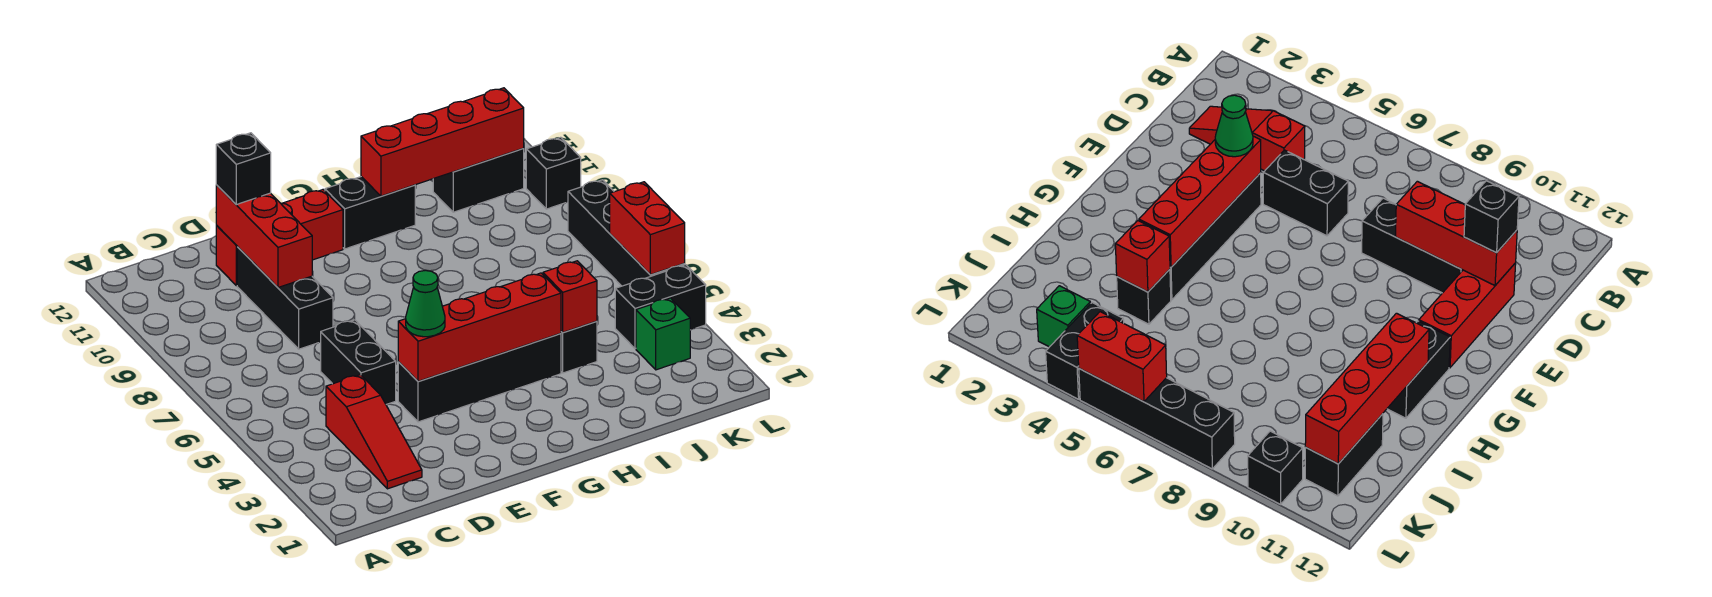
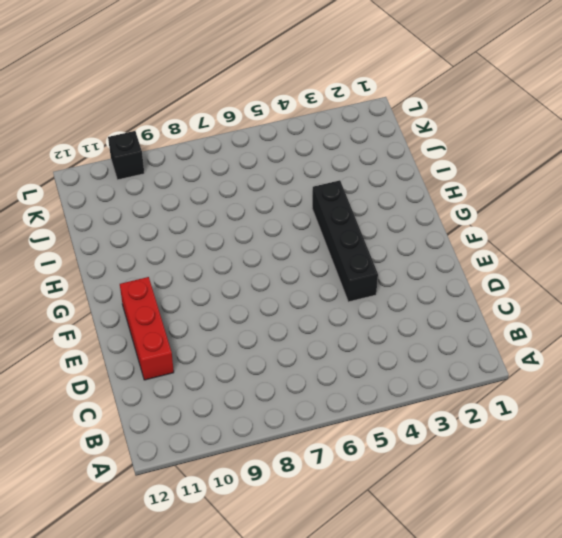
none -> red 1x3 slope [326,375,422,489]
none -> black 1x2 brick [321,320,396,405]
none -> black 1x3 brick [237,247,333,349]

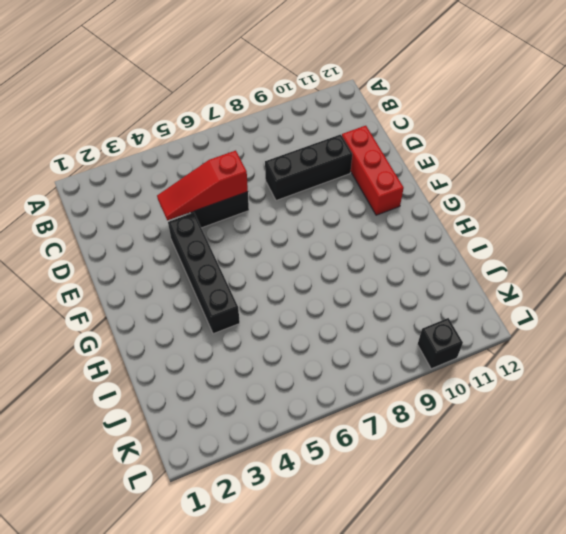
red 1x3 slope [157,150,248,220] -> red 1x3 slope moved to [326,375,422,489]
none -> black 1x2 brick [325,177,415,249]
none -> black 1x1 brick [561,321,597,373]
none -> black 1x2 brick [433,149,524,212]

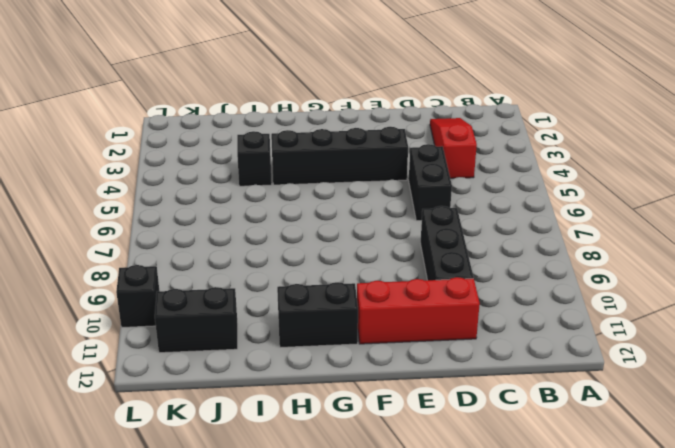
none -> green 1x1 brick [636,298,690,370]
none -> black 1x2 brick [615,265,706,349]
none -> black 1x4 brick [568,180,685,286]

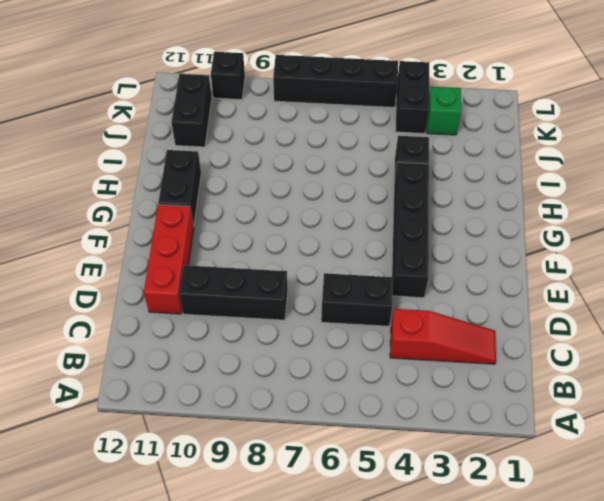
none -> red 1x3 brick [216,185,312,287]
none -> red 1x4 brick [398,273,561,381]
none -> red 1x4 brick [361,88,524,196]

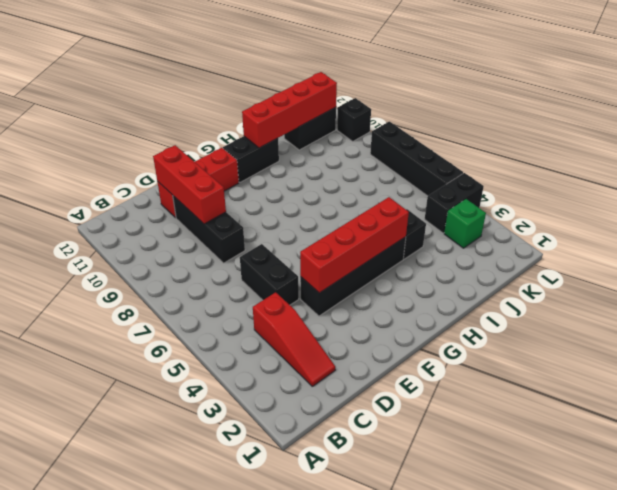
none -> red 1x1 brick [543,261,597,333]
none -> red 1x2 brick [610,182,685,275]
none -> black 1x1 brick [216,133,271,205]

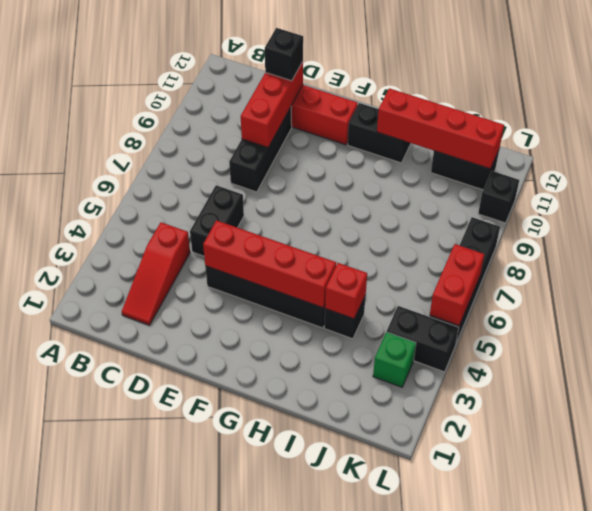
none -> green 1x1 cone [406,270,445,337]

